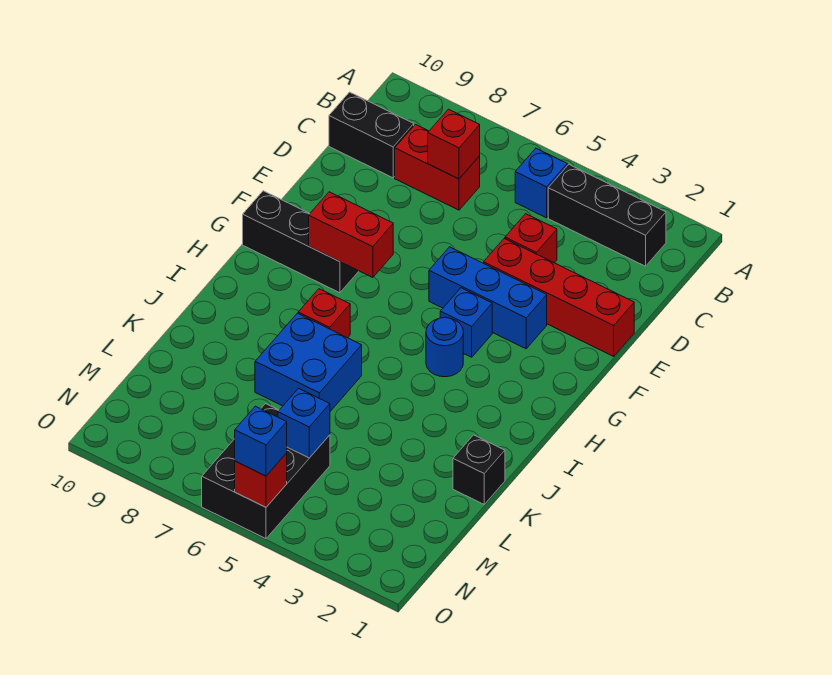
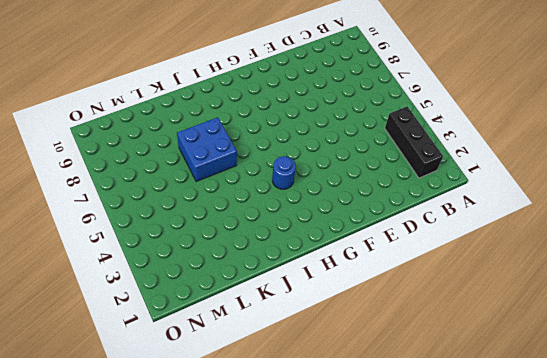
none -> blue 1x1 brick [515,148,567,218]
none -> red 1x2 brick [395,125,480,210]
none -> black 1x2 brick [329,92,414,178]

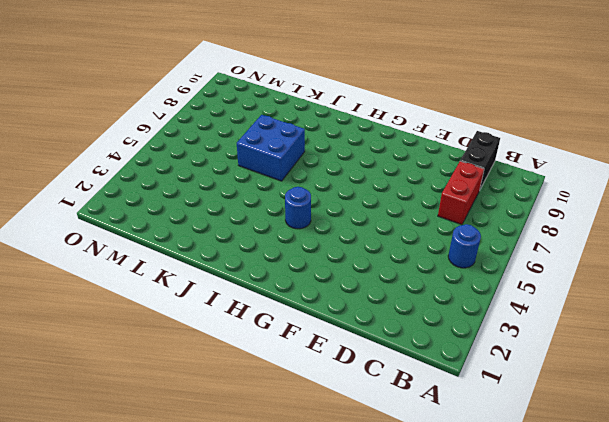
blue 1x1 round brick [448,224,481,268] -> blue 1x1 brick [515,148,567,218]
none -> black 1x3 brick [548,165,666,266]
none -> red 1x1 brick [505,214,557,263]
none -> red 1x4 brick [484,239,634,356]

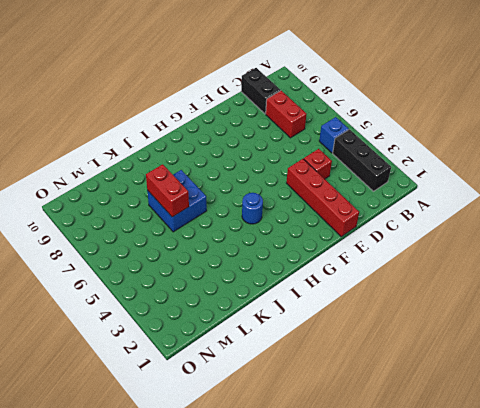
red 1x2 brick [146,164,189,217] -> red 1x2 brick moved to [309,192,393,278]
none -> blue 1x3 brick [429,247,547,349]
none -> blue 1x1 brick [440,288,492,357]
none -> black 1x3 brick [243,191,359,293]

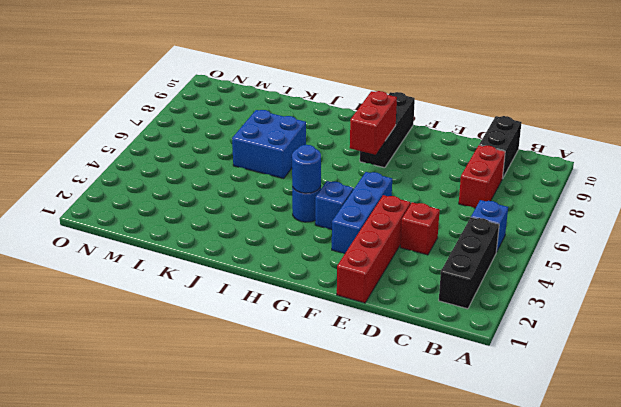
blue 1x1 round brick [292,145,321,193] -> none
none -> red 1x1 brick [298,289,350,338]
none -> black 1x1 brick [453,435,505,504]
none -> black 2x3 brick [202,404,330,539]

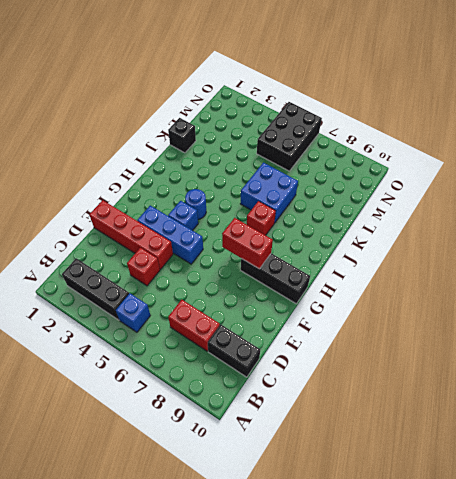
none -> red 1x1 brick [428,109,480,179]
none -> blue 1x1 brick [278,388,330,458]
none -> red 1x1 brick [235,453,287,507]

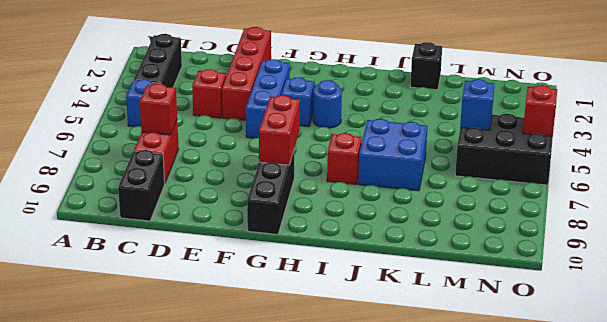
none -> blue 1x1 brick [235,406,287,476]

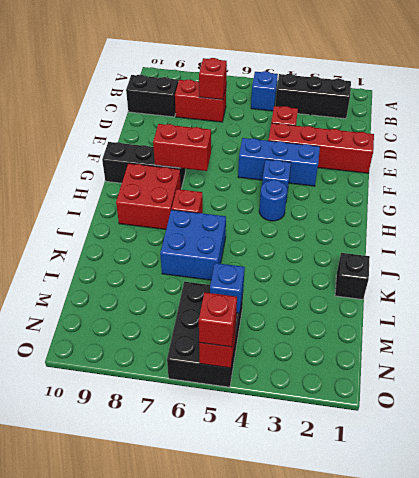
red 2x2 brick [116,163,181,229] -> none
red 1x1 brick [199,292,237,347] -> blue 1x1 brick [235,406,287,476]

